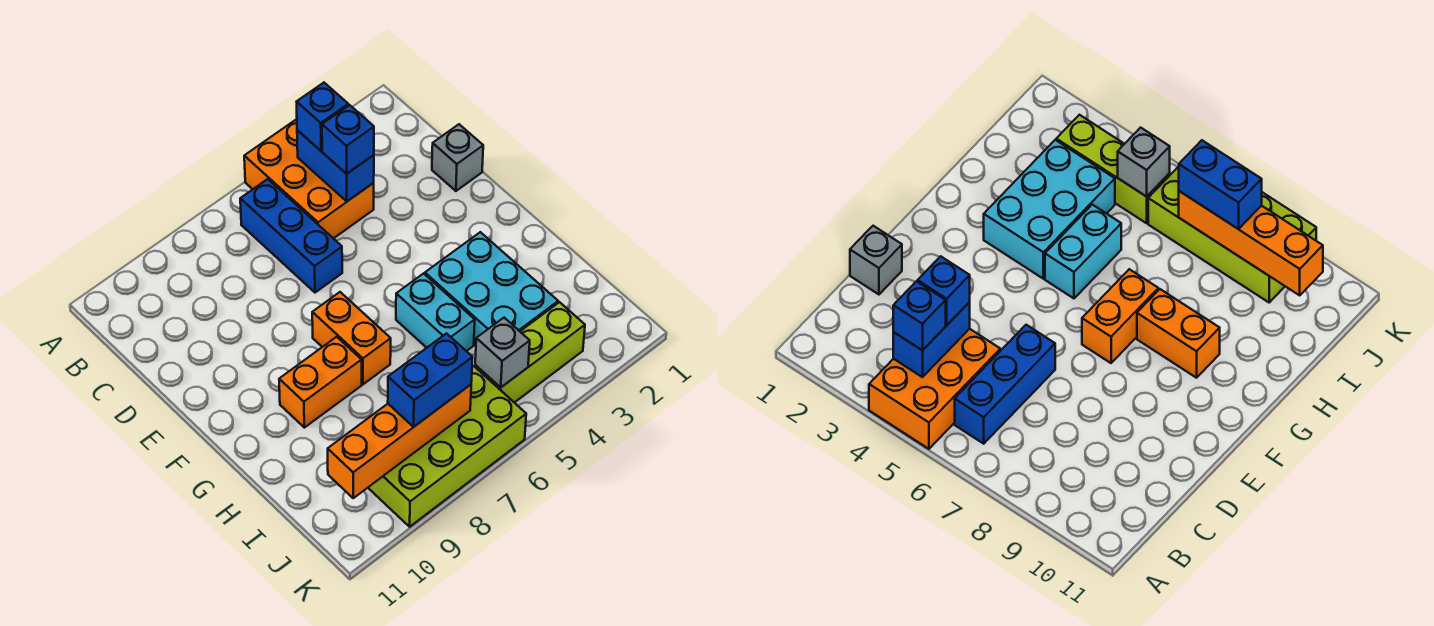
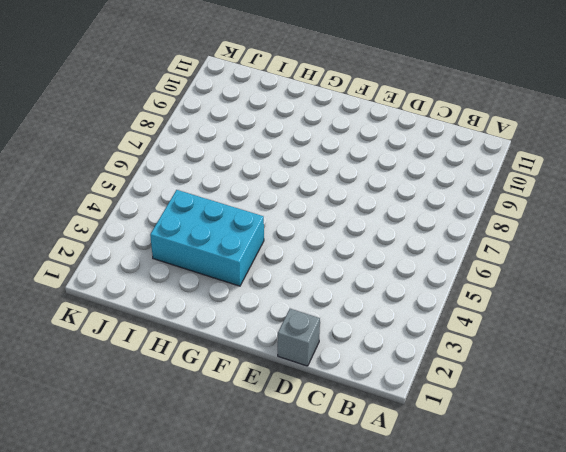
none -> orange 2x3 brick [244,119,374,239]
none -> blue 1x3 brick [240,179,342,293]
none -> orange 1x2 brick [312,292,391,384]

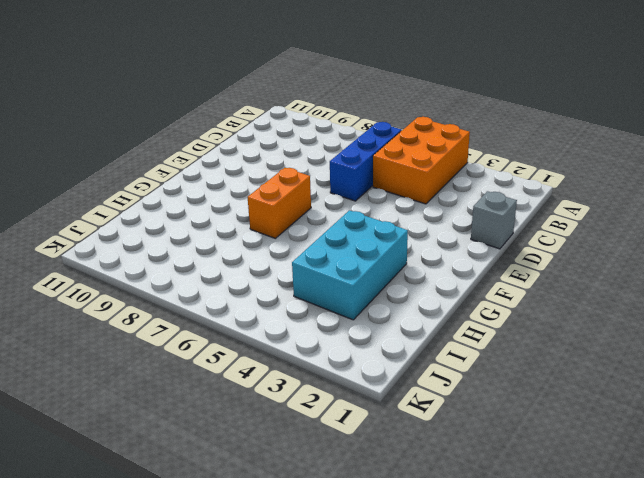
none -> cyan 1x2 brick [396,274,475,351]
none -> orange 1x2 brick [279,337,362,428]
none -> lime 1x3 brick [475,302,585,403]

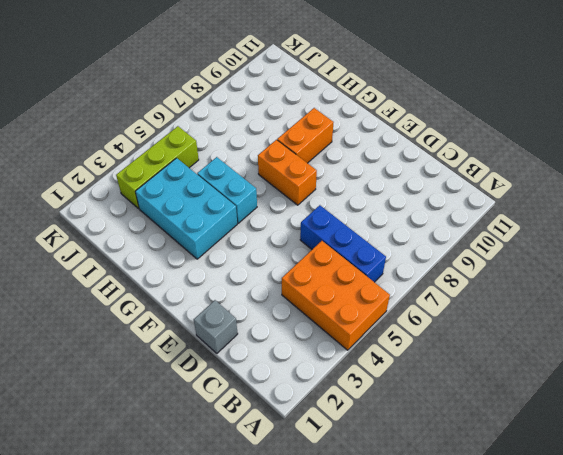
none -> lime 2x4 brick [368,366,526,527]
none -> blue 1x2 brick [297,130,374,201]
none -> grey 1x1 brick [475,318,530,388]

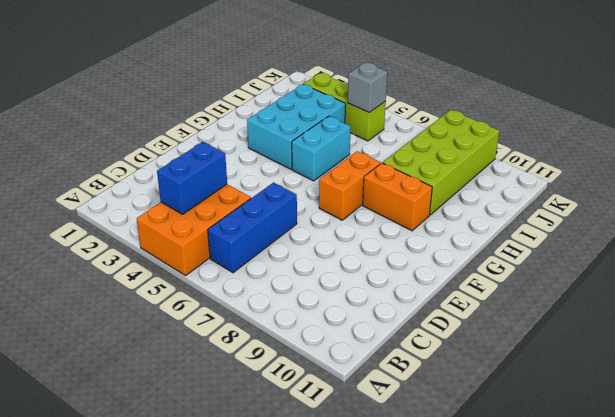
lime 2x4 brick [383,110,499,215] -> lime 2x4 brick turned to [368,366,526,527]
none -> grey 1x1 brick [432,124,483,191]
none -> orange 1x4 brick [328,385,471,498]
none -> blue 1x1 brick [297,83,348,151]

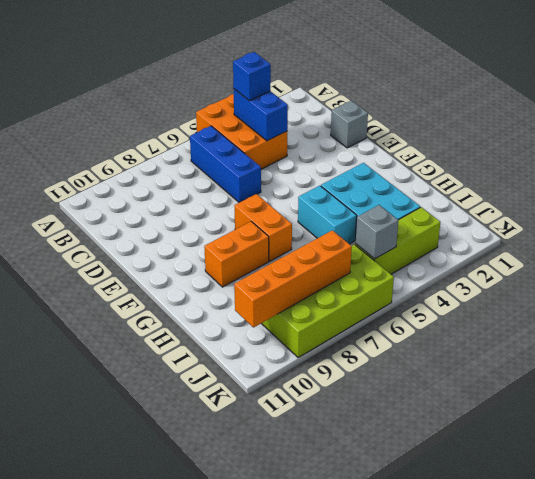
none -> blue 1x1 brick [322,105,374,174]
none -> blue 1x2 brick [388,334,473,427]

